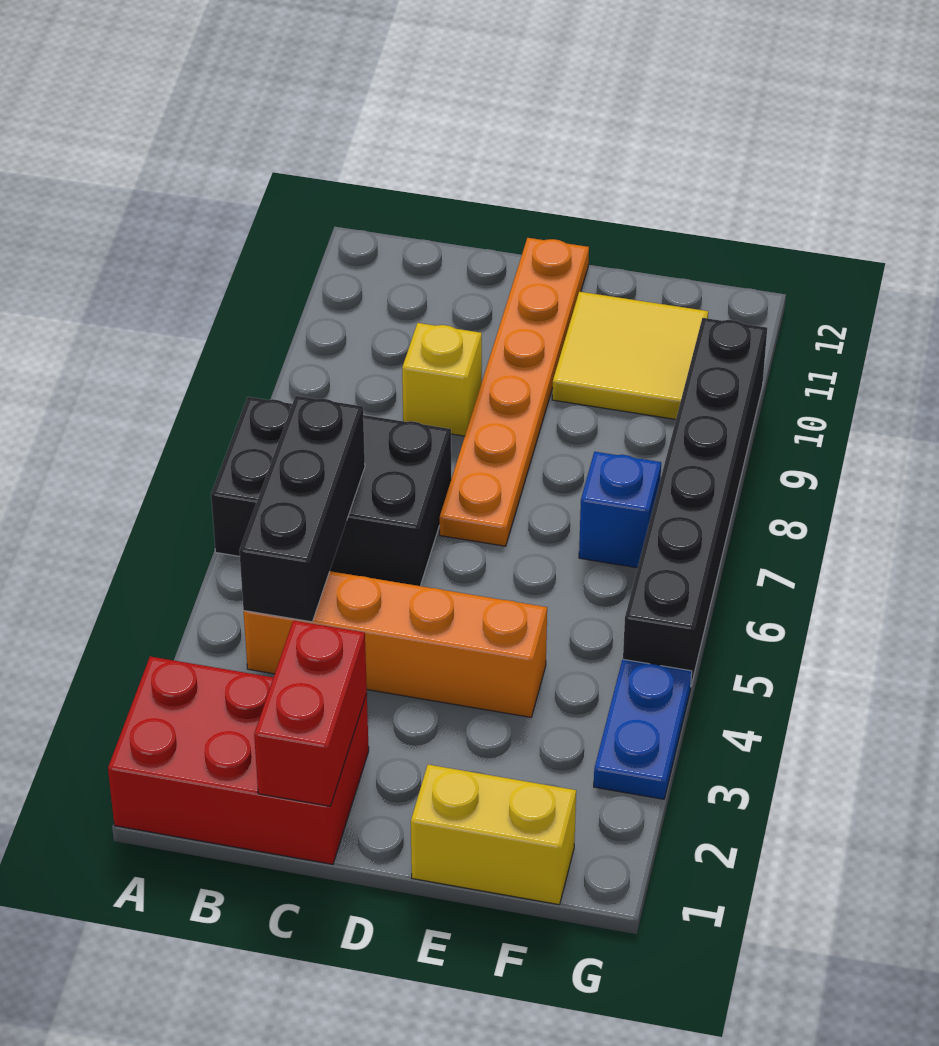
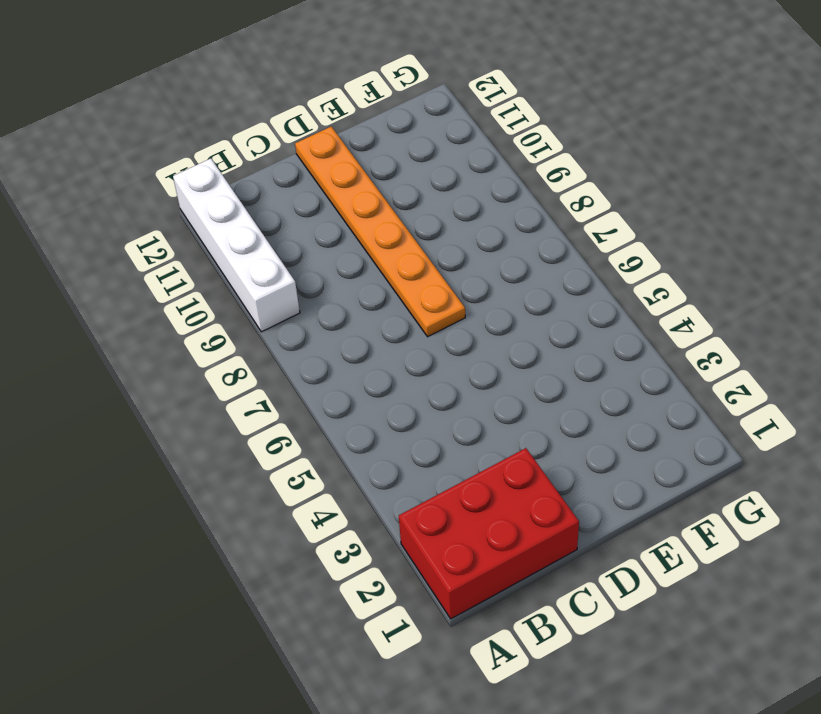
white 1x4 brick [173,159,300,332] -> none
none -> black 2x3 brick [211,397,451,586]
none -> orange 1x4 brick [244,571,547,717]
none -> yellow 1x1 brick [402,323,482,436]

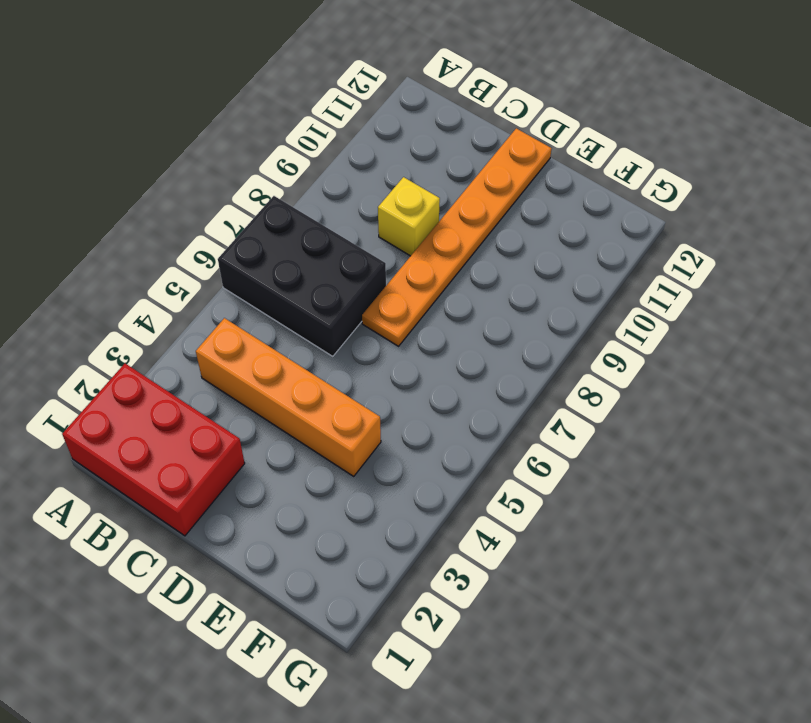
none -> yellow 1x2 brick [411,765,576,905]
none -> yellow 2x2 tile [552,292,708,419]
none -> blue 1x1 brick [579,452,661,568]

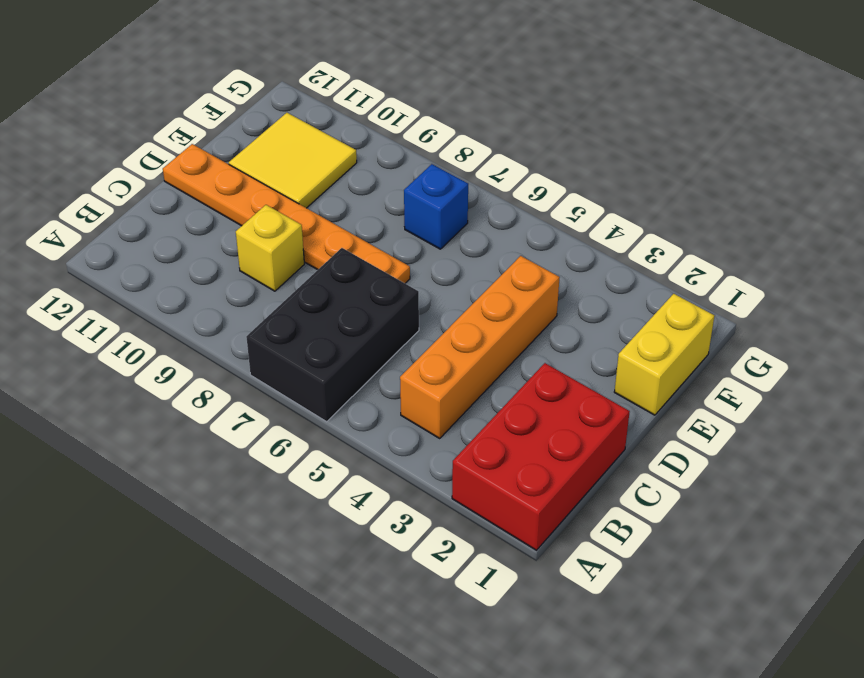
none -> blue 1x2 plate [594,659,692,799]
none -> black 1x6 brick [623,318,767,685]
none -> black 1x3 brick [239,396,365,622]

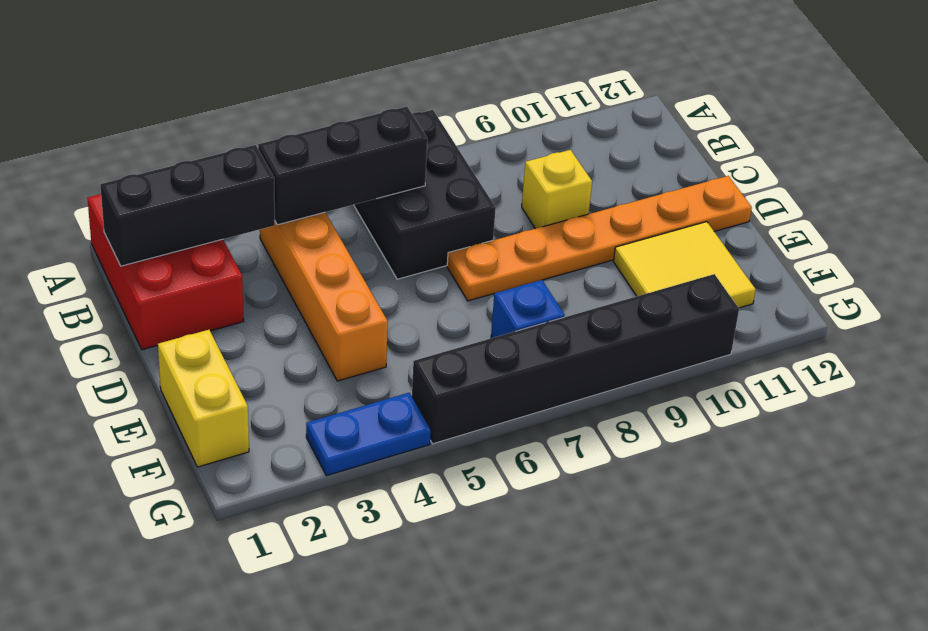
black 1x3 brick [100,145,275,266] -> none
none -> red 1x2 brick [254,621,367,806]

